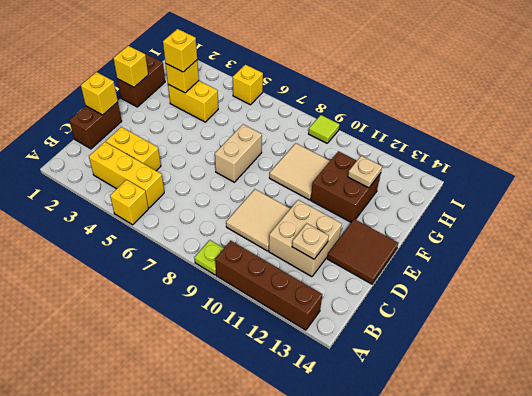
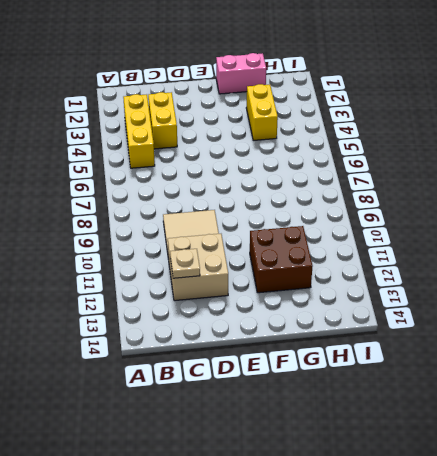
pink 1x2 brick [216,53,266,94] -> brown 1x2 brick [117,54,165,107]
none -> yellow 1x1 brick [110,180,149,225]
none -> lime 1x1 plate [194,240,224,275]
none -> brown 1x4 brick [215,241,322,330]

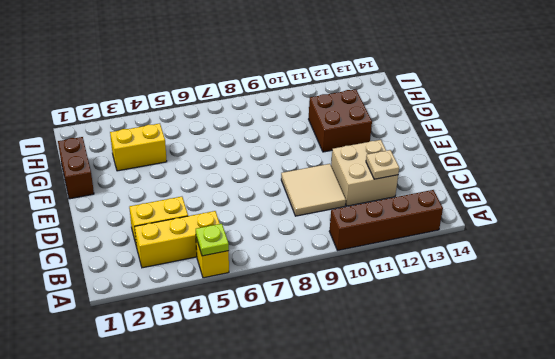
lime 1x1 plate [196,224,229,256] -> lime 1x1 plate moved to [194,240,224,275]
none -> brown 1x2 brick [69,102,122,149]
none -> brown 2x2 tile [327,219,398,284]
none -> tan 1x2 brick [215,124,262,182]

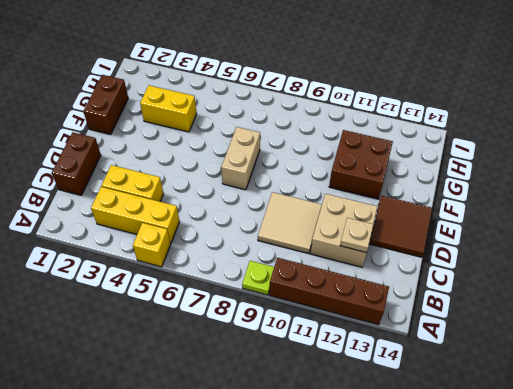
none -> tan 2x2 tile [269,143,330,200]
none -> yellow 1x1 brick [233,65,263,105]
none -> lime 1x1 tile [309,115,340,143]

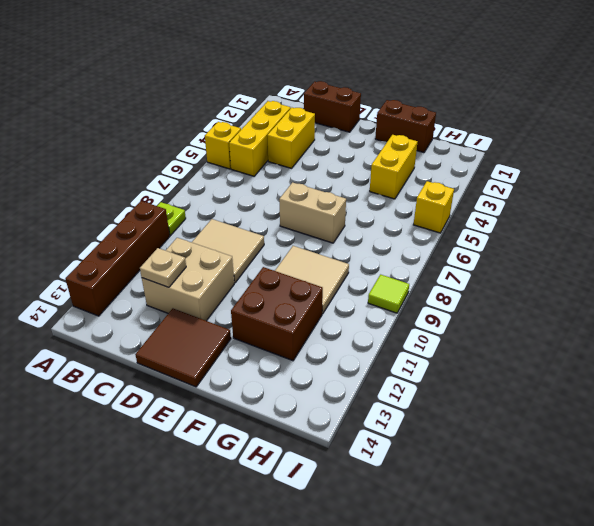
none -> yellow 1x1 brick [81,72,118,115]
none -> yellow 1x1 brick [113,46,148,87]
none -> yellow 1x1 brick [165,60,199,93]

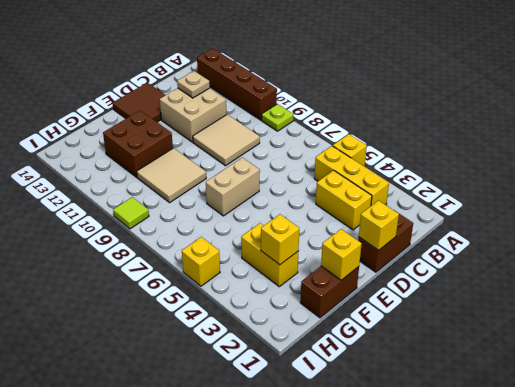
none -> tan 1x1 plate [348,156,382,188]
none -> yellow 1x1 brick [163,29,197,72]

